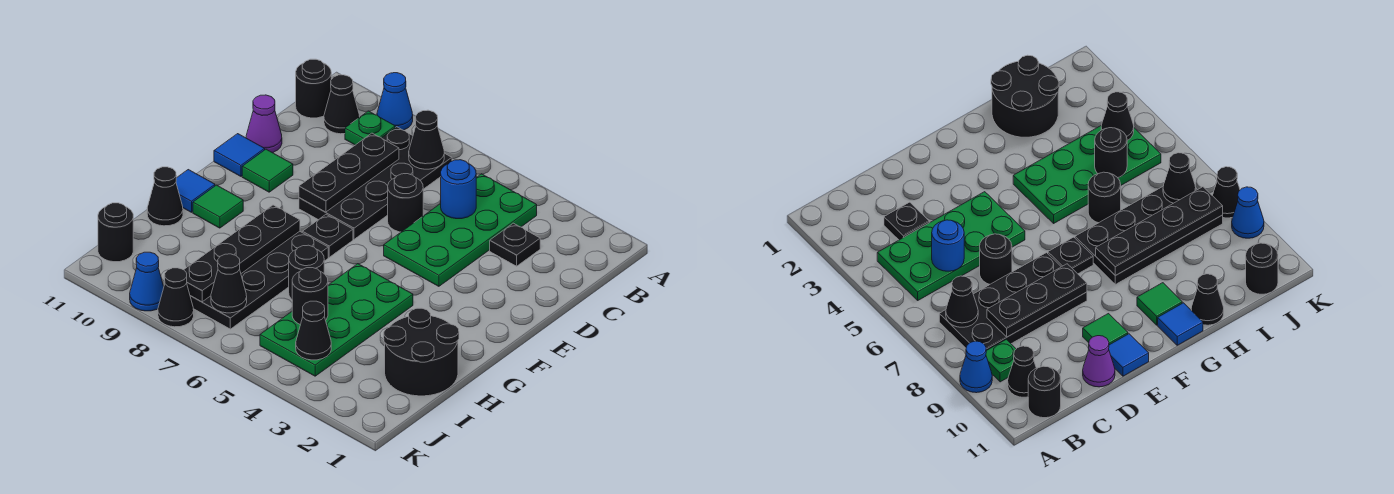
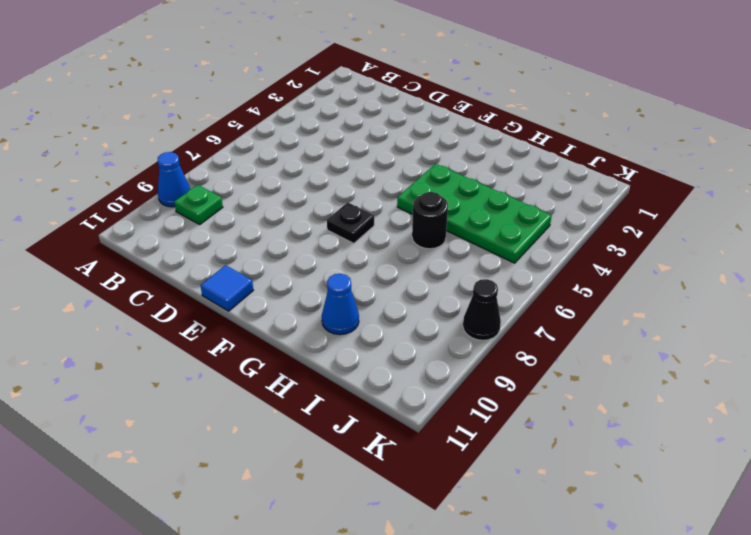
blue 1x1 cone [322,274,359,335] -> blue 1x1 cone moved to [130,252,164,311]
none -> green 2x4 plate [384,174,537,286]
none -> black 2x4 plate [299,127,452,239]
none -> black 1x1 cone [324,75,359,134]

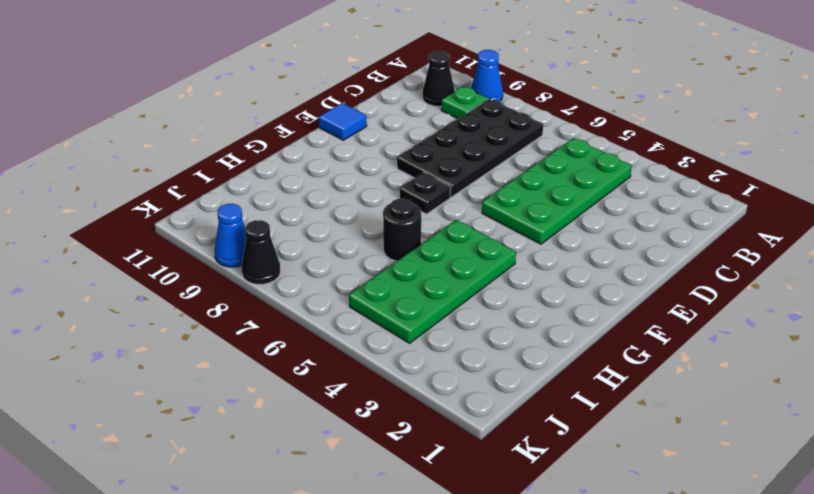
none -> black 1x1 round brick [296,59,331,118]
none -> black 1x1 plate [490,223,540,266]
none -> black 1x1 round brick [388,174,423,232]

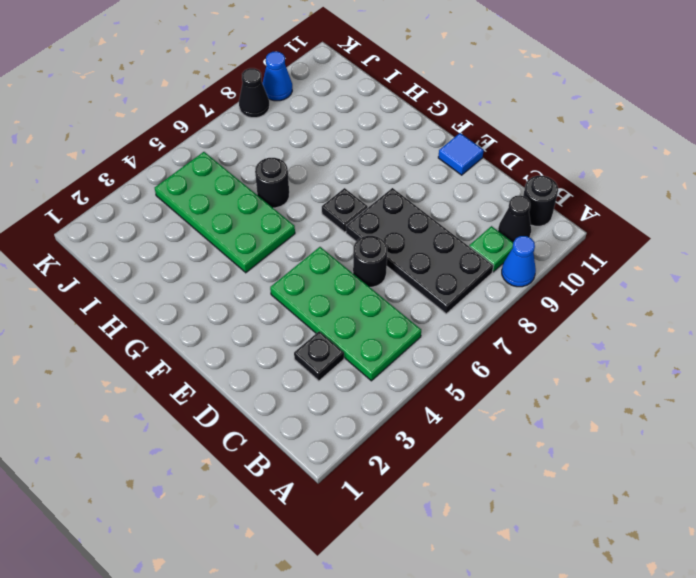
none -> purple 1x1 cone [246,95,282,153]
none -> green 1x1 tile [242,149,293,192]
none -> black 2x4 plate [190,231,328,329]

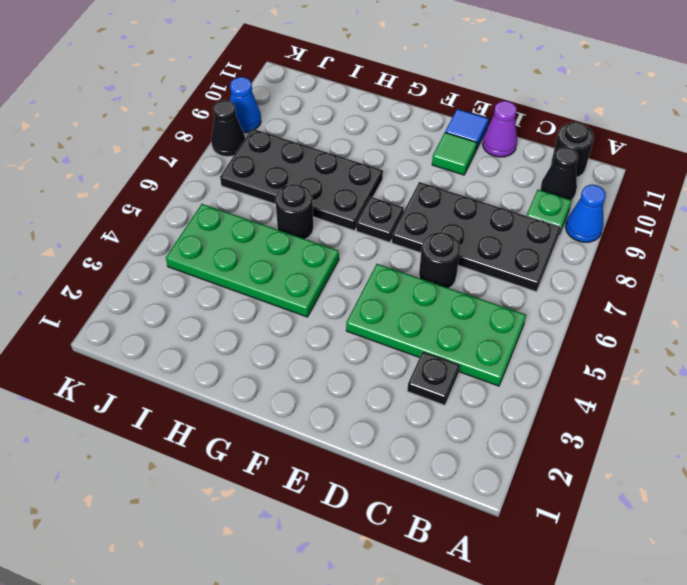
none -> green 1x1 tile [193,185,243,228]
none -> blue 1x1 tile [176,170,215,212]
none -> black 2x2 round brick [384,308,459,396]

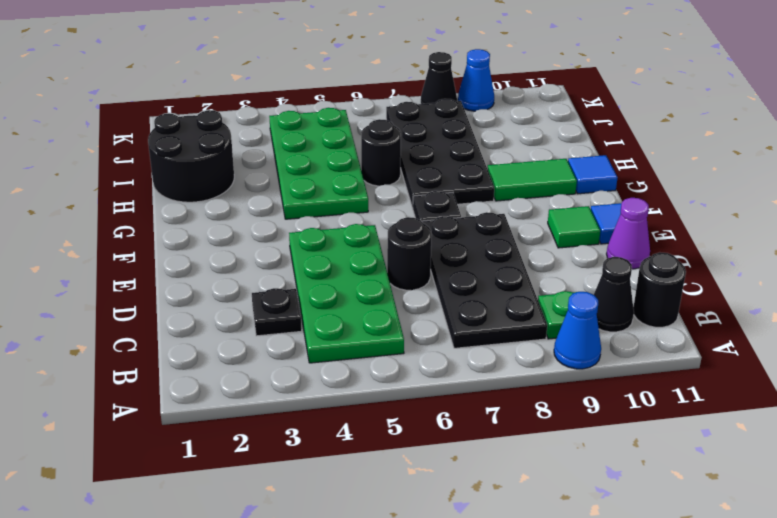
green 1x2 tile [488,159,577,201] -> green 1x1 tile [193,185,243,228]
none -> black 1x1 cone [147,167,183,226]
none -> black 1x1 round brick [98,203,133,262]
none -> black 1x1 cone [409,110,444,169]

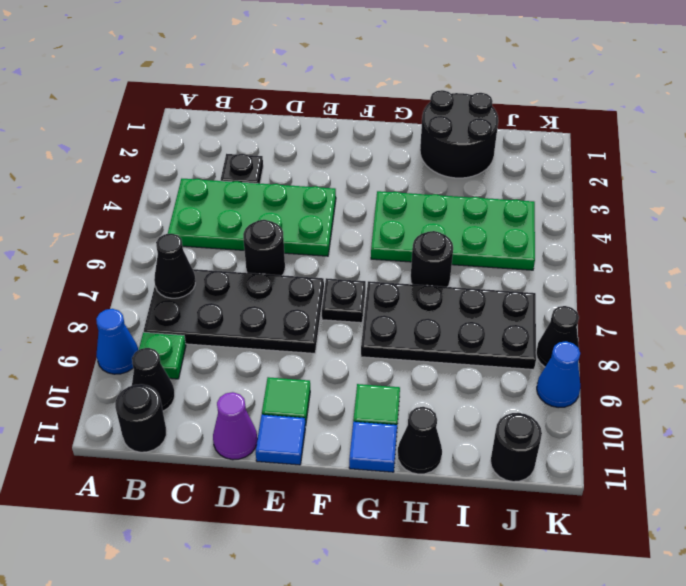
none -> blue 1x1 round brick [441,160,476,219]
none -> black 1x3 plate [299,133,399,212]
none -> black 1x4 plate [184,205,300,302]

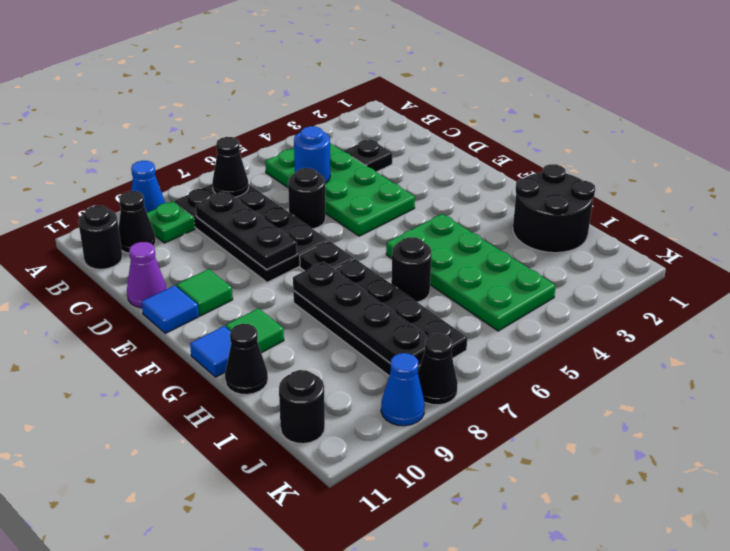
none -> black 1x1 round brick [292,268,328,324]
none -> black 1x1 cone [296,301,331,360]
none -> black 1x1 cone [211,254,247,313]

